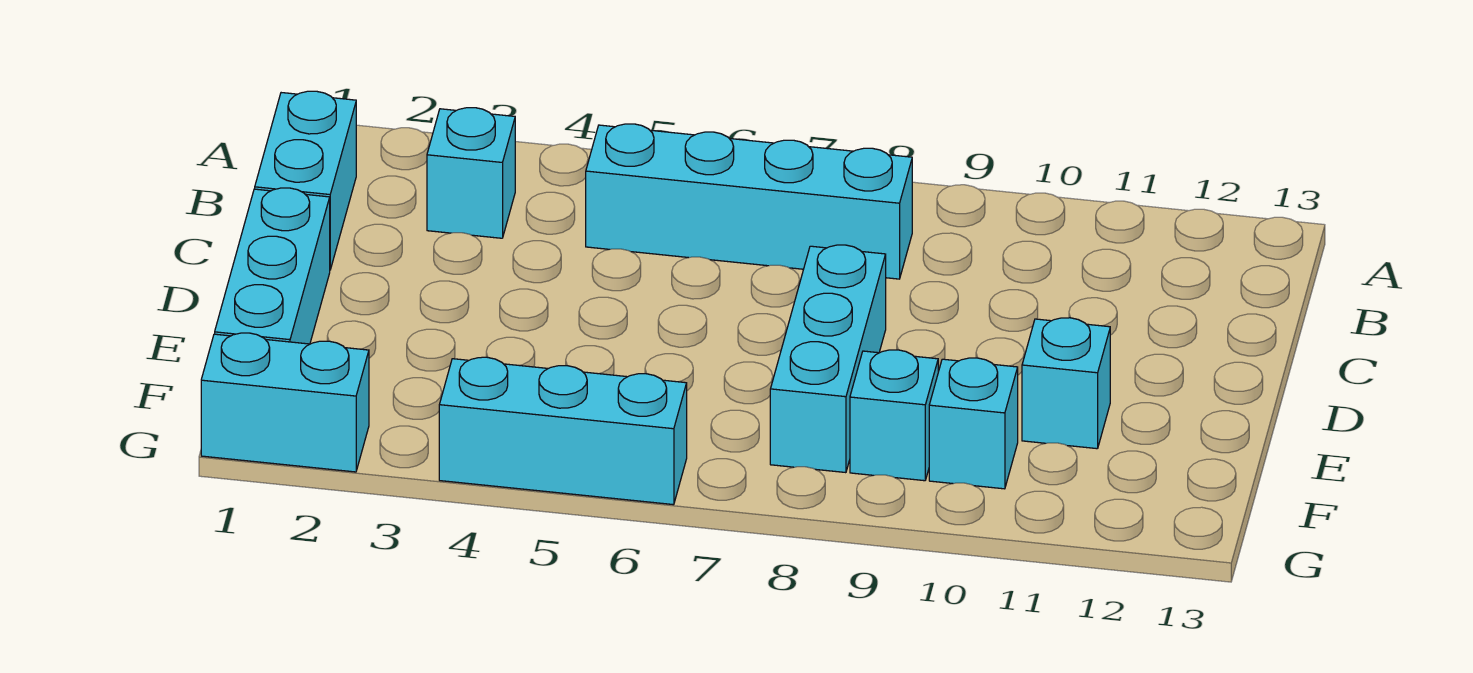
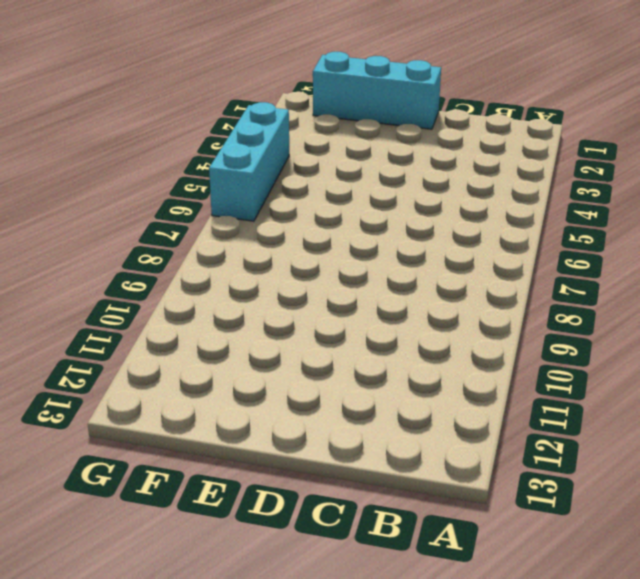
none -> cyan 1x2 brick [255,91,356,270]
none -> cyan 1x1 brick [427,108,515,238]

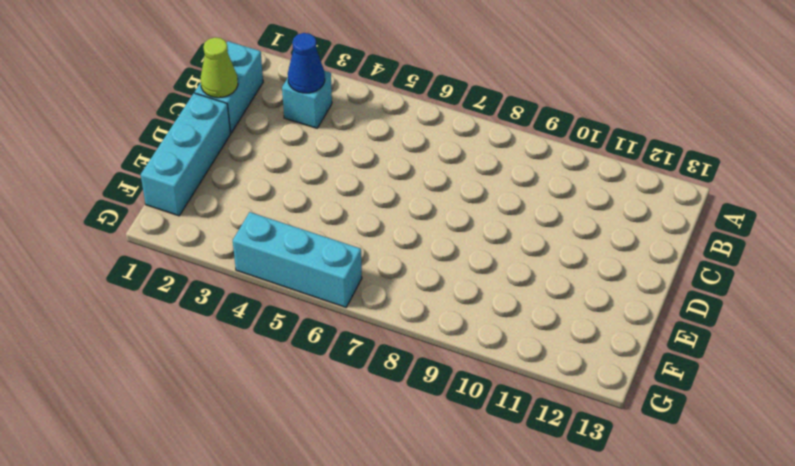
blue 1x1 cone [288,33,325,93] -> none
lime 1x1 cone [200,37,238,98] -> none
none -> cyan 1x4 brick [586,124,912,279]
none -> cyan 1x3 brick [770,245,886,473]

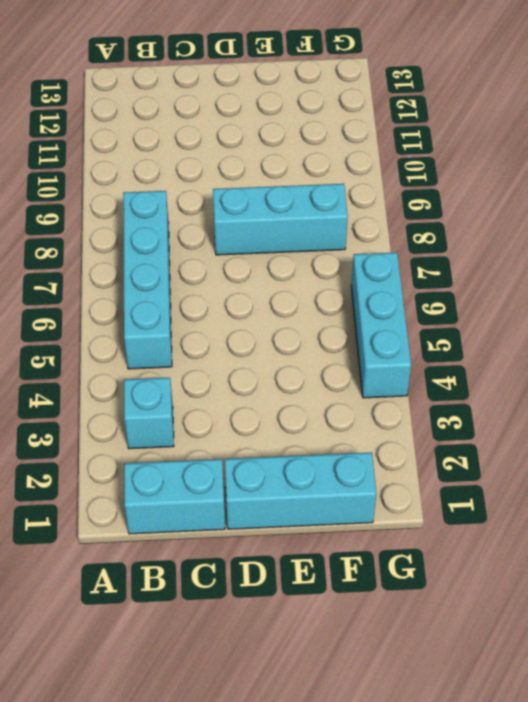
none -> cyan 1x1 brick [1022,318,1110,449]
none -> cyan 1x1 brick [850,350,938,481]

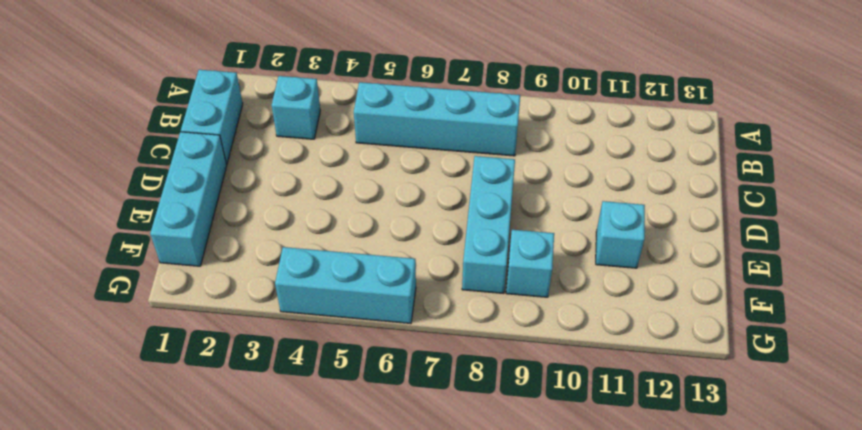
none -> cyan 1x1 brick [929,358,1018,489]
none -> cyan 1x2 brick [201,333,369,472]

